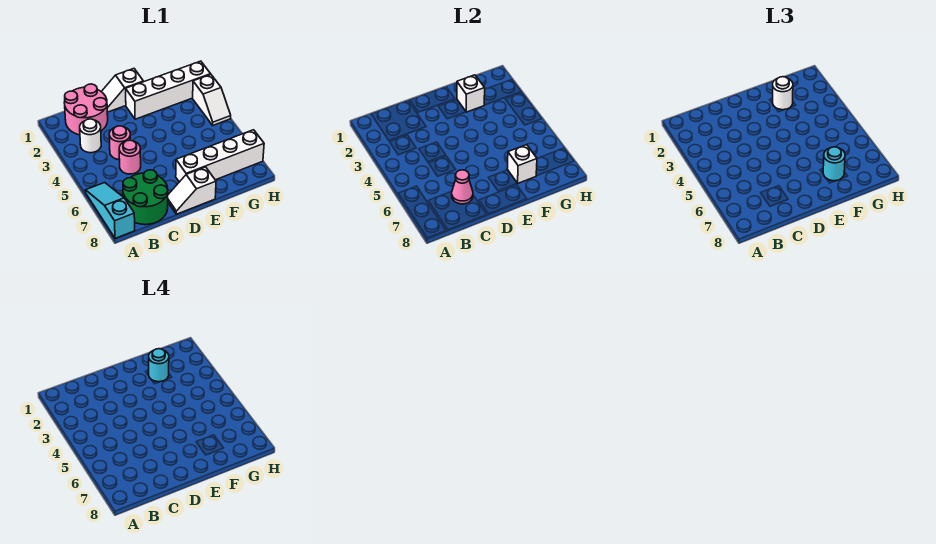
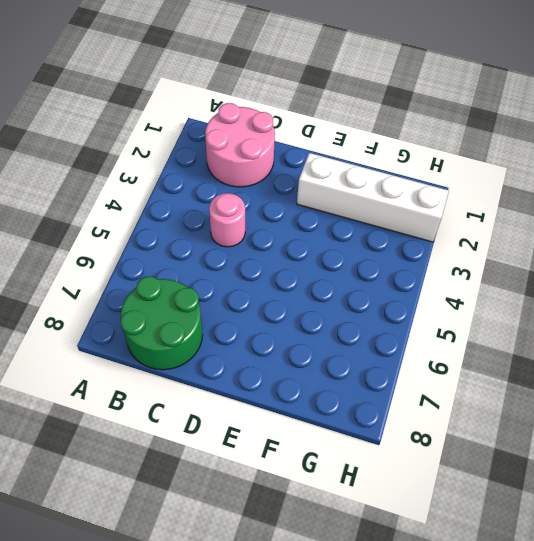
none -> cyan 1x3 slope [85,183,135,238]
none -> white 1x1 round brick [80,119,101,153]
none -> pink 1x1 round brick [119,140,141,174]

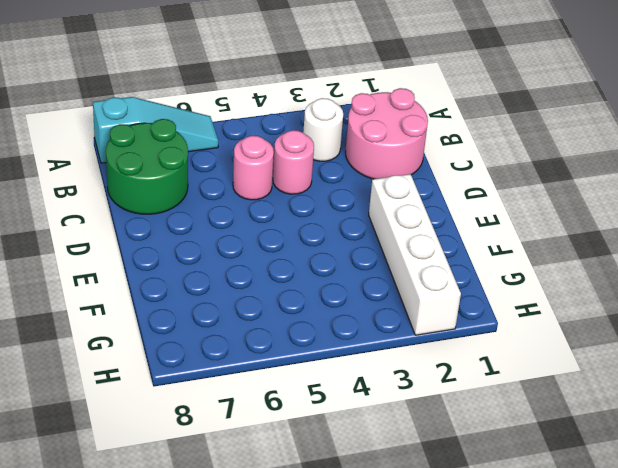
none -> white 1x2 slope [101,69,143,112]
none -> white 1x2 slope [168,167,216,214]
none -> white 1x4 brick [176,130,264,182]

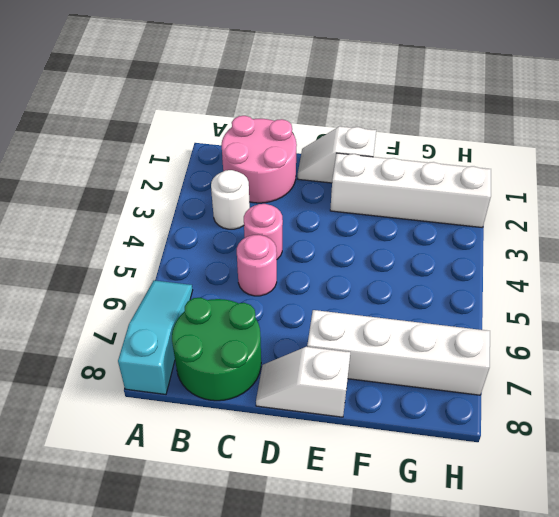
none -> white 1x2 slope [193,75,231,125]
none -> pink 1x1 cone [452,170,473,204]
none -> white 1x1 brick [457,75,485,112]

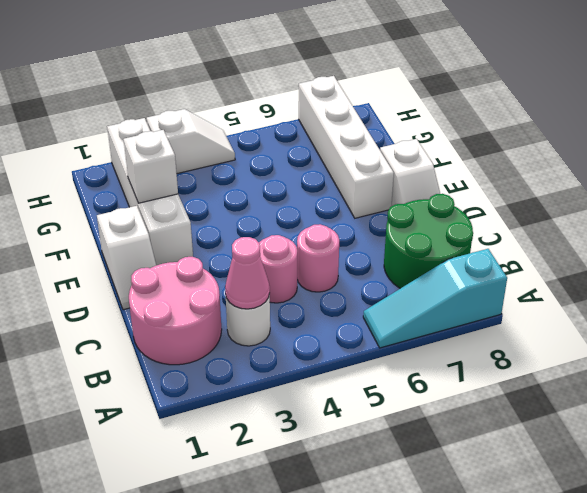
pink 1x1 cone [225,237,270,309] -> pink 1x1 cone moved to [452,170,473,204]
none -> white 1x1 brick [507,145,537,183]
none -> white 1x1 round brick [772,77,793,110]
none -> cyan 1x1 round brick [823,147,845,181]

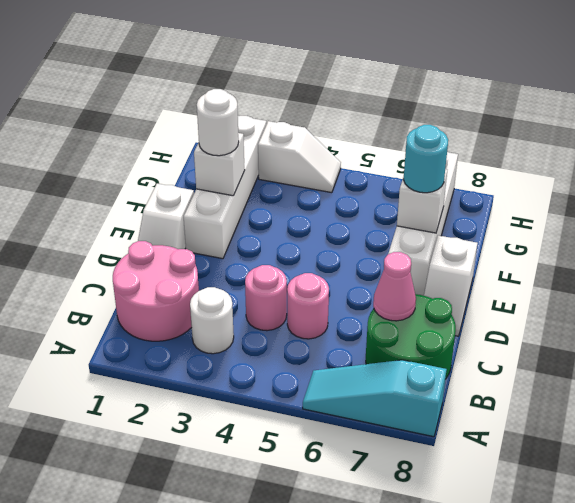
none -> cyan 1x1 round brick [148,349,169,382]

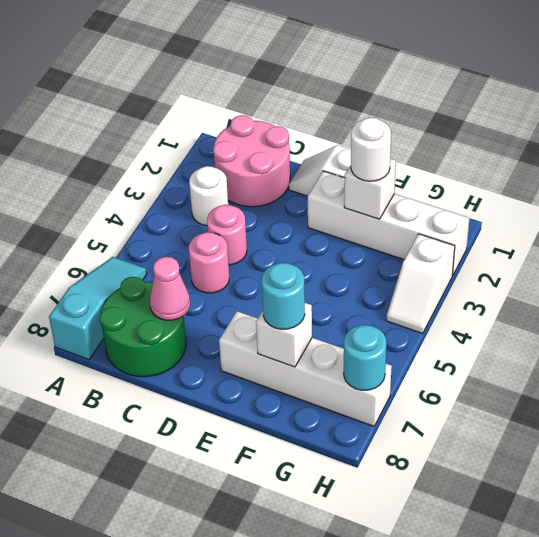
cyan 1x1 round brick [344,325,386,390] -> cyan 1x1 round brick moved to [148,349,169,382]
none -> white 1x2 slope [168,167,216,214]

